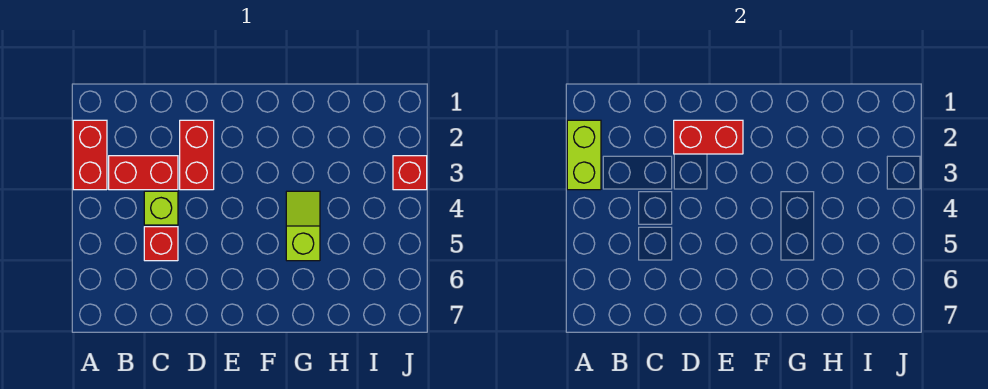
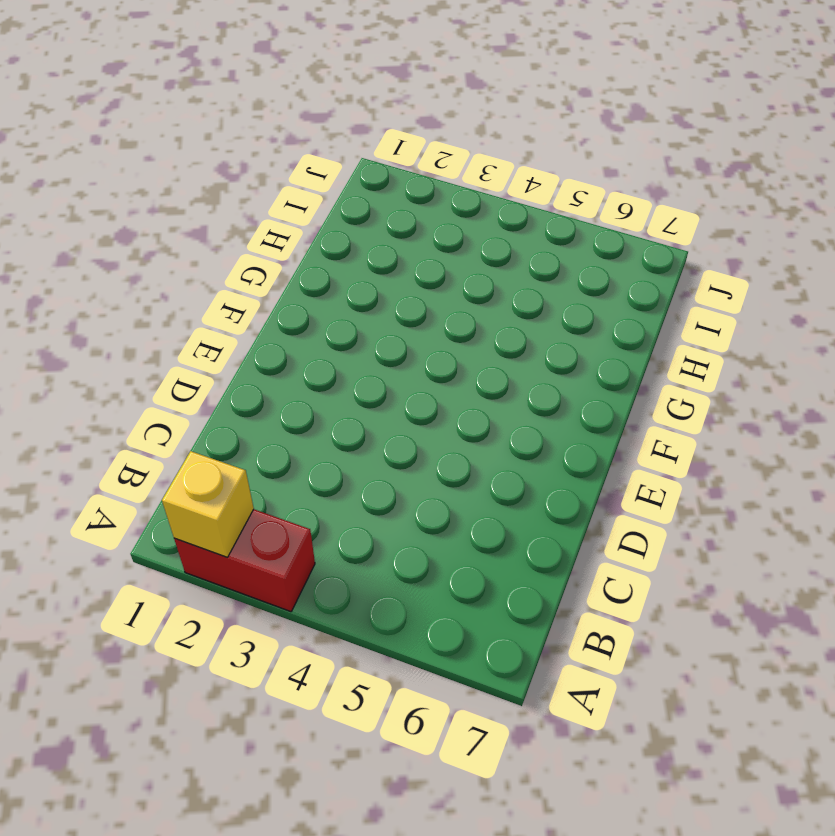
yellow 1x1 brick [162,451,254,557] -> lime 1x2 brick [567,120,601,190]
none -> red 1x2 brick [109,156,178,190]
none -> lime 1x1 brick [144,191,178,225]

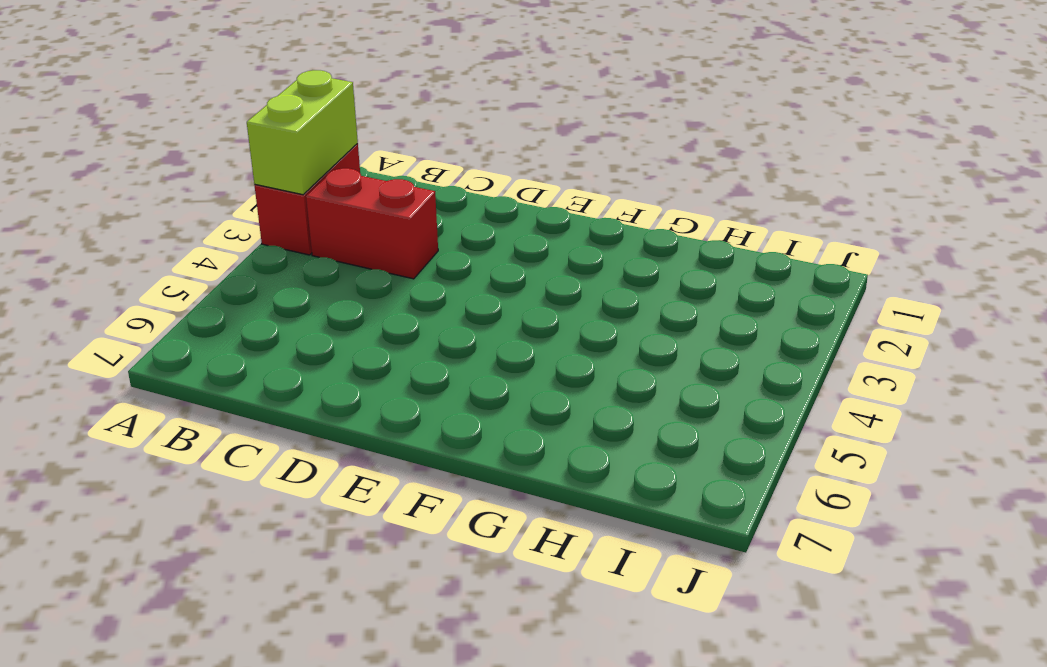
none -> lime 1x1 brick [144,191,178,225]
none -> red 1x1 brick [144,227,178,261]

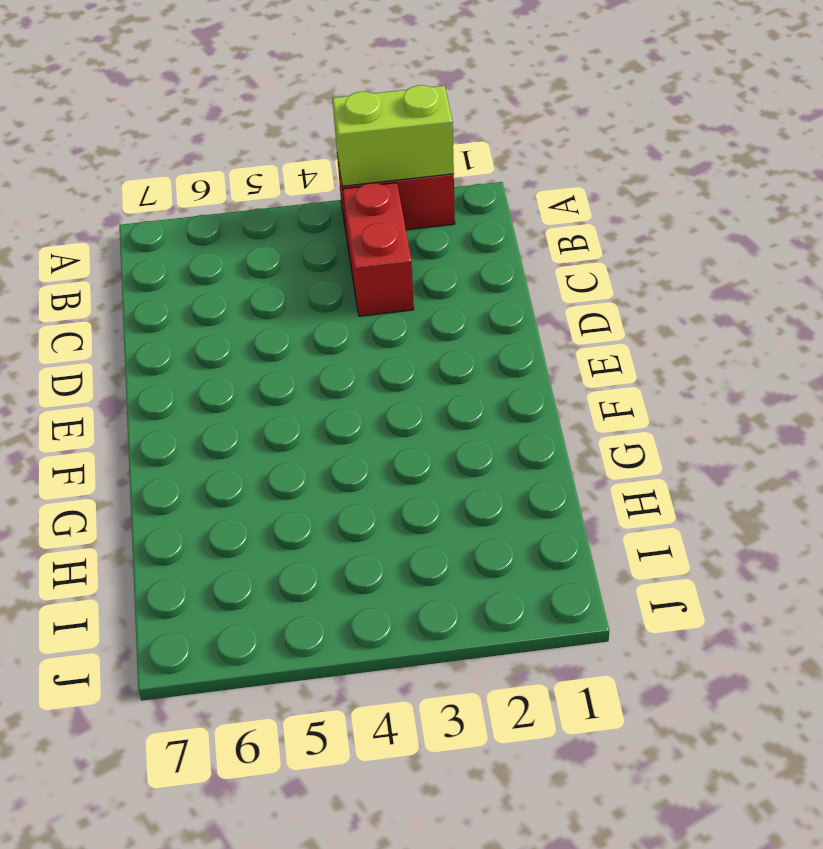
none -> lime 1x1 brick [144,191,178,225]
none -> red 1x1 brick [144,227,178,261]

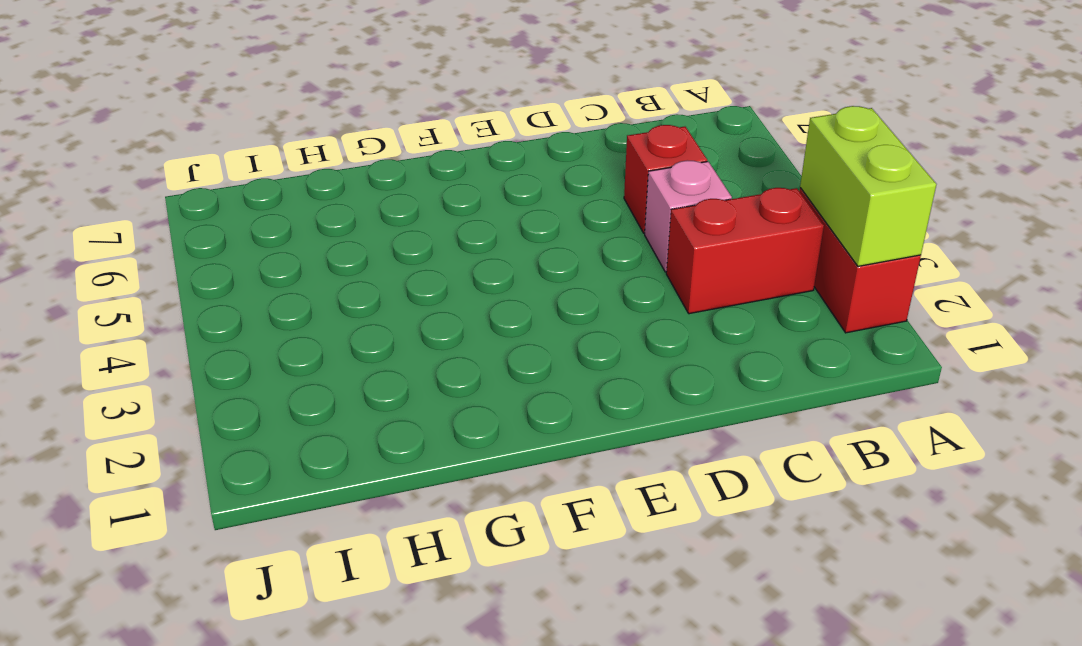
pink 1x1 brick [645,160,732,272] -> lime 1x1 brick [144,191,178,225]
none -> red 1x2 brick [180,120,214,190]
none -> lime 1x2 slope [286,191,320,261]

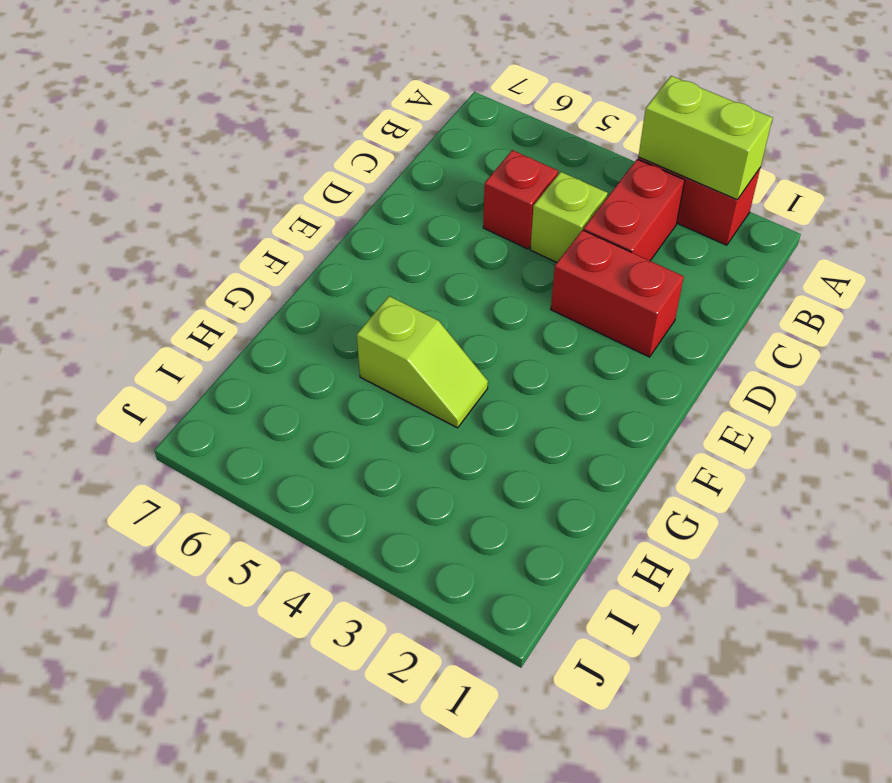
none -> red 1x1 brick [393,156,427,190]
none -> red 1x2 brick [674,120,743,154]

